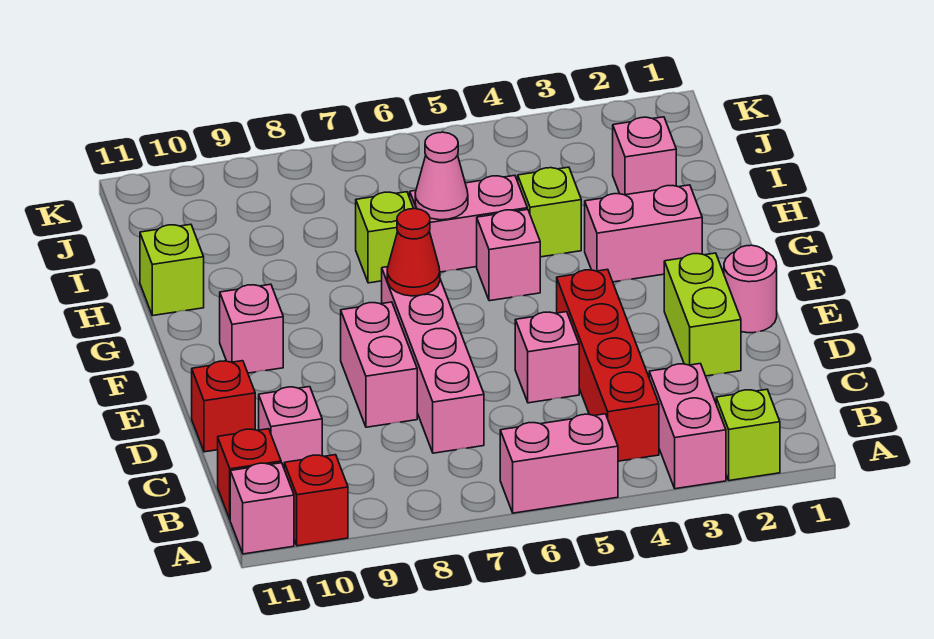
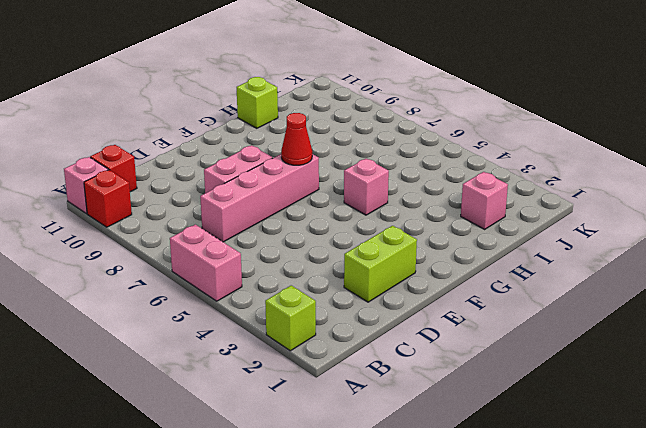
none -> pink 1x2 brick [649,364,726,489]
none -> red 1x4 brick [557,269,659,461]
none -> pink 1x1 brick [259,387,322,467]

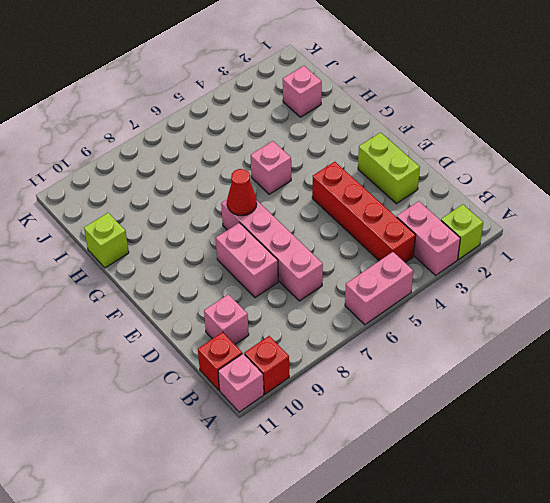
none -> pink 1x1 brick [515,312,579,403]
none -> red 1x1 brick [192,361,255,452]
none -> pink 1x1 round brick [724,245,777,333]

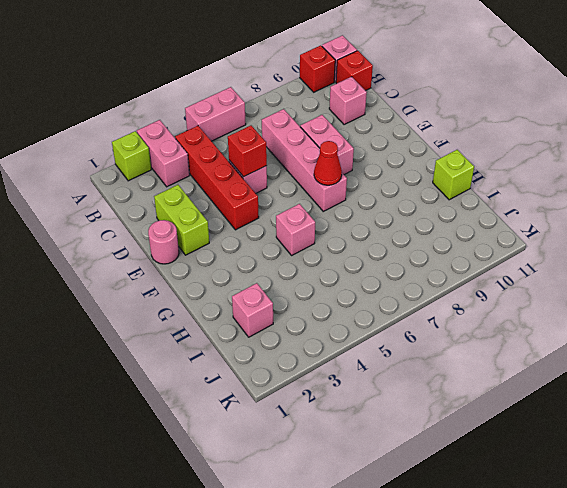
red 1x1 brick [228,126,267,177] -> red 1x1 brick moved to [192,361,255,452]
none -> pink 1x1 brick [220,284,283,373]
none -> pink 1x2 brick [585,185,702,282]
none -> lime 1x1 brick [518,167,581,257]

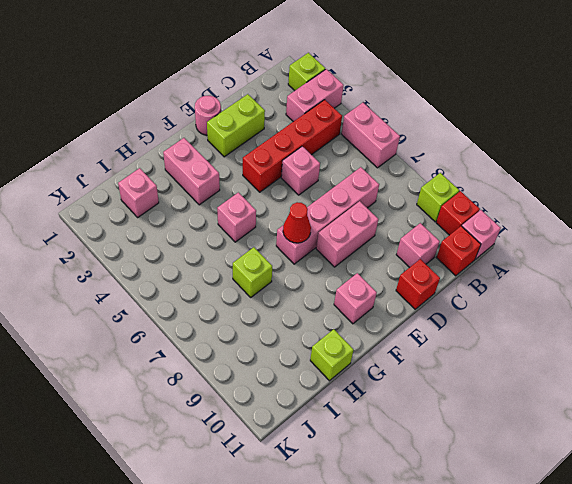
lime 1x1 brick [417,173,459,222] -> lime 1x1 brick moved to [518,167,581,257]
none -> pink 1x2 brick [410,175,527,272]
none -> pink 1x1 cone [415,132,468,220]

